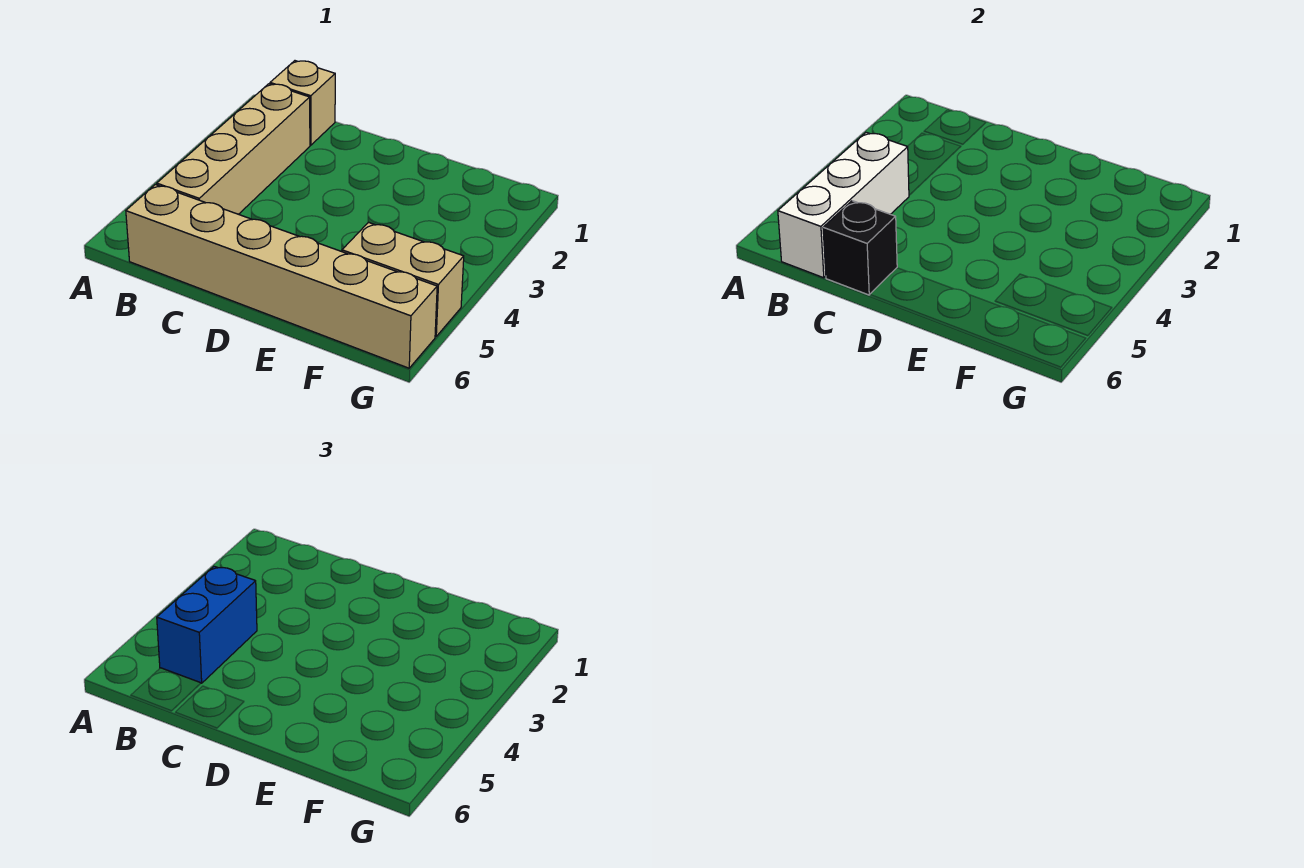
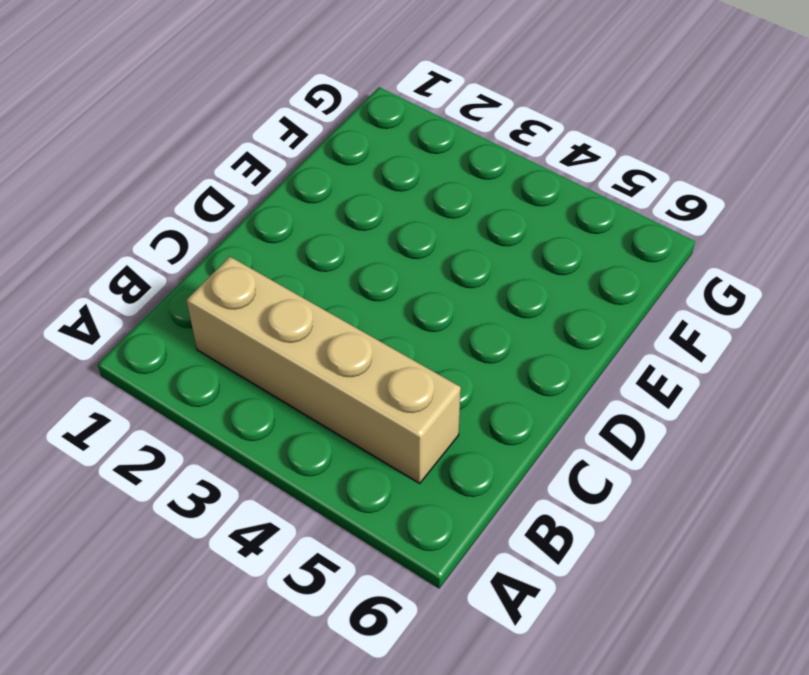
none -> tan 1x1 brick [270,61,335,145]
none -> tan 1x6 brick [126,185,437,368]

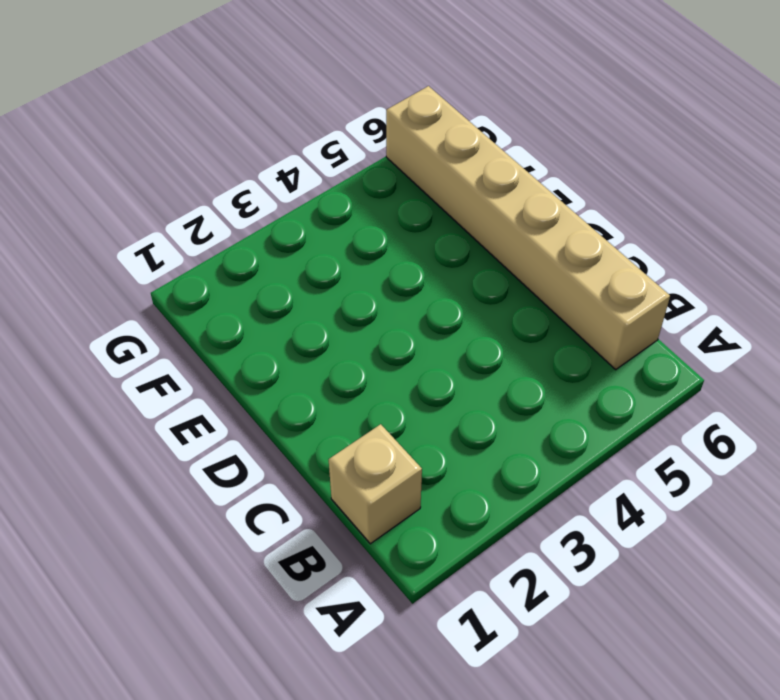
none -> tan 1x4 brick [157,84,310,214]
none -> tan 1x2 brick [342,222,464,336]

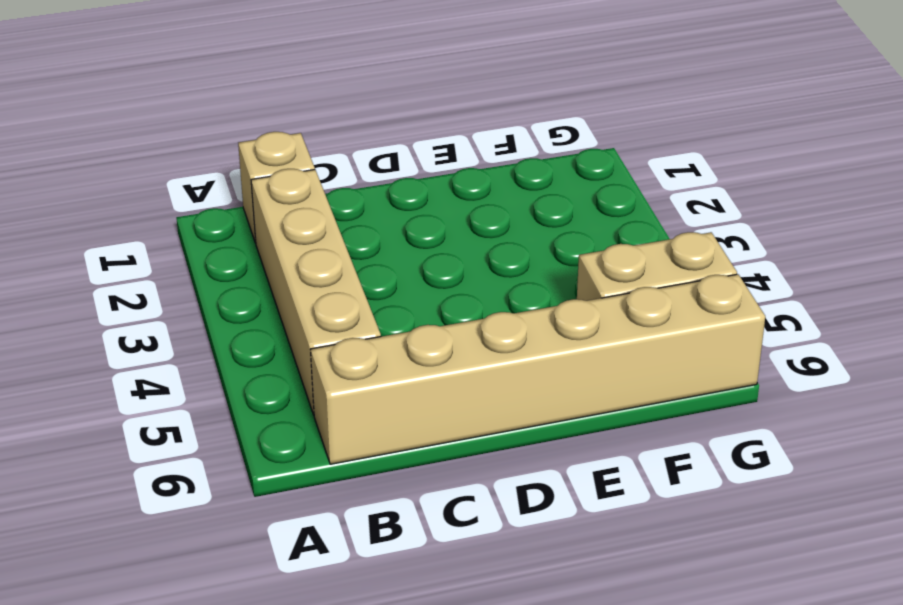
none -> white 1x3 brick [778,132,909,278]
none -> black 1x1 brick [823,201,897,295]

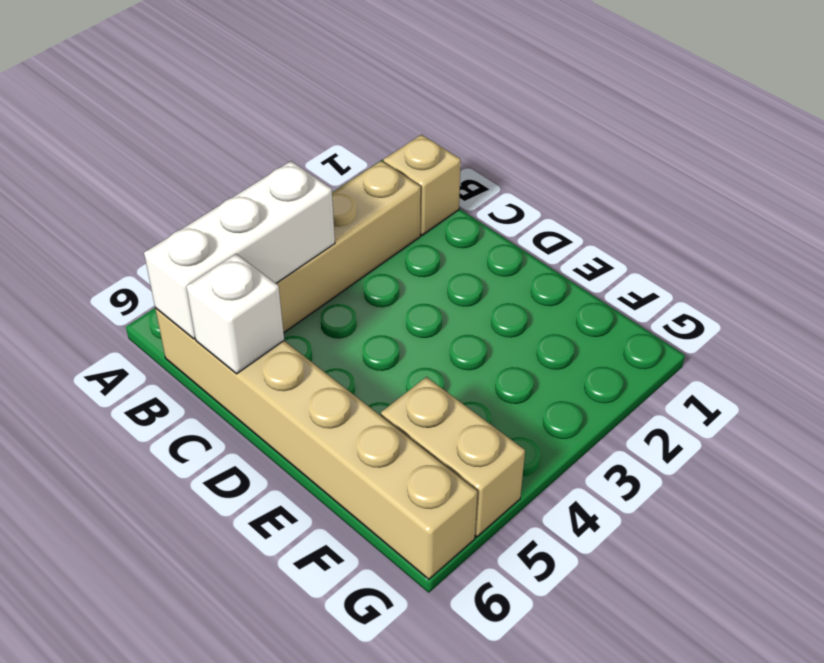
white 1x1 brick [186,254,284,374] -> black 1x1 brick [823,201,897,295]
none -> blue 1x2 brick [157,566,257,683]

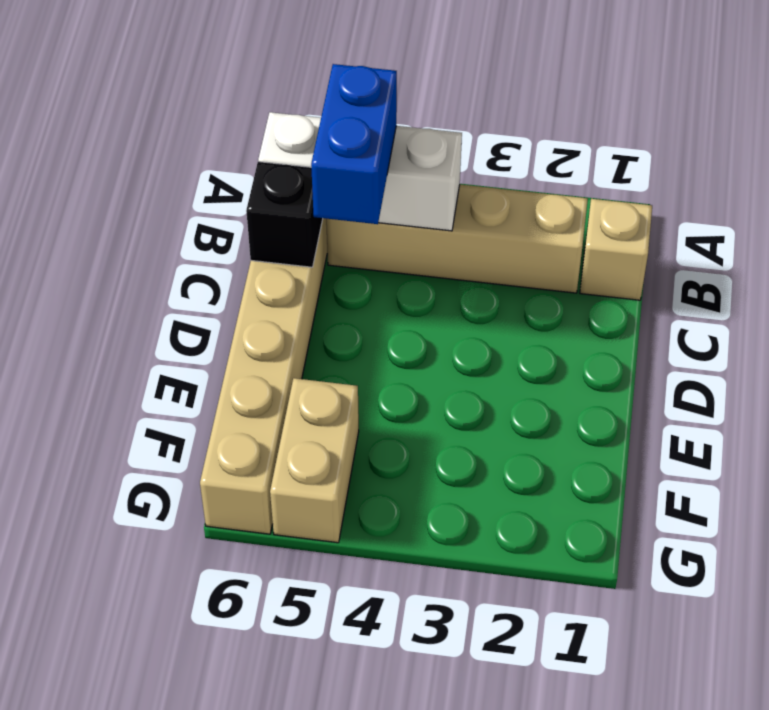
blue 1x2 brick [311,64,397,224] -> blue 1x2 brick turned to [157,566,257,683]

